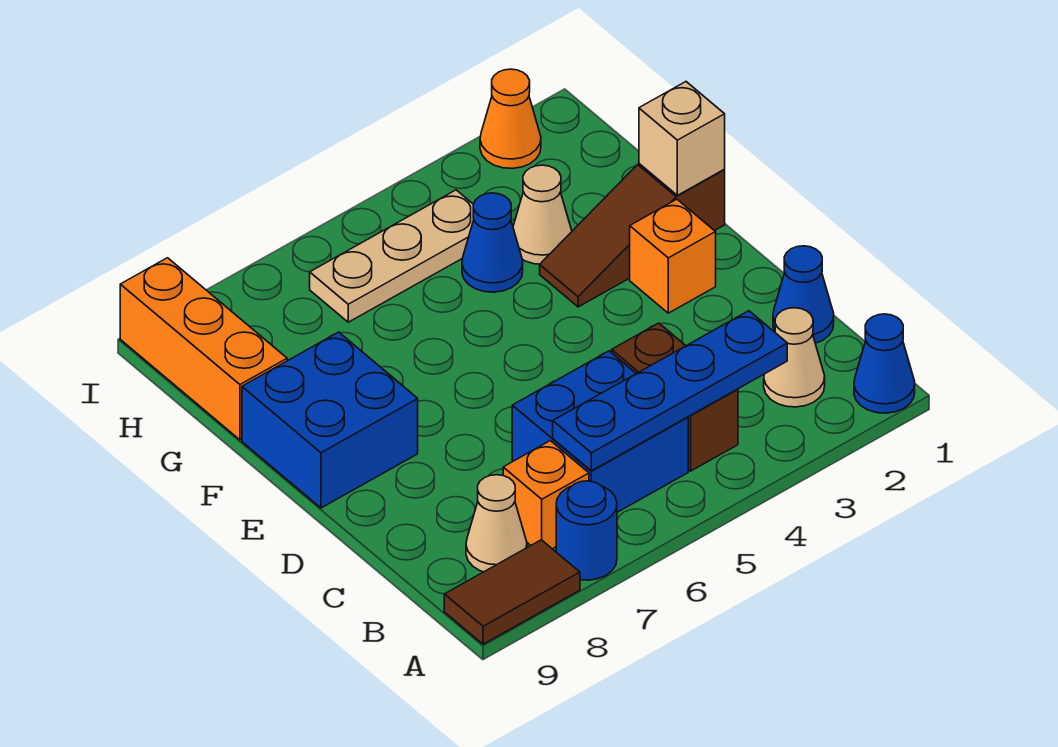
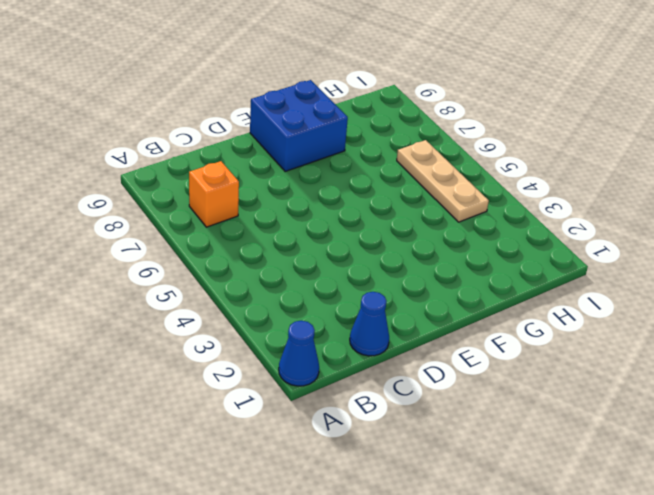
none -> blue 1x1 round brick [556,481,617,580]
none -> brown 1x2 tile [444,540,580,644]
none -> tan 1x1 cone [764,308,825,407]

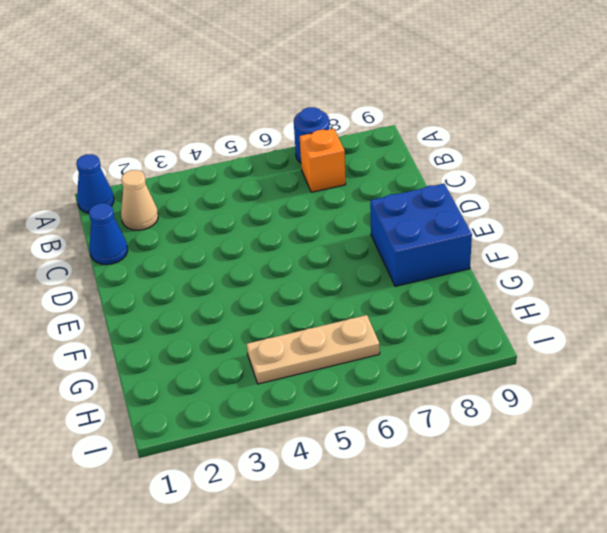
none -> brown 1x2 tile [444,540,580,644]
none -> brown 1x2 brick [612,323,738,471]
none -> blue 2x2 brick [512,351,688,512]

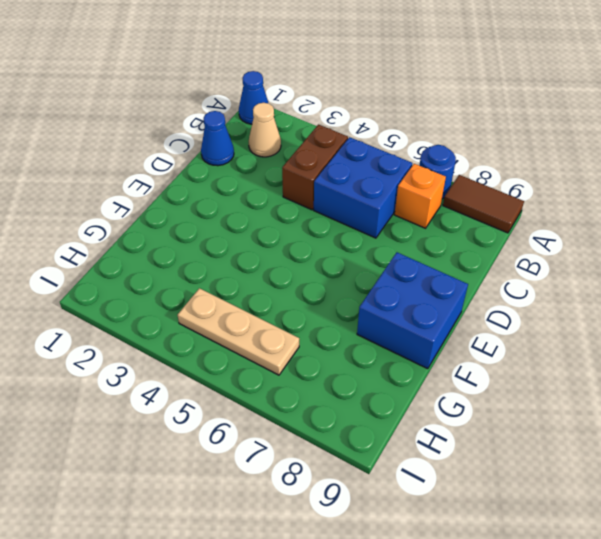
none -> tan 1x1 cone [466,475,527,572]
none -> orange 1x1 brick [630,199,716,313]
none -> brown 1x3 slope [540,164,725,307]

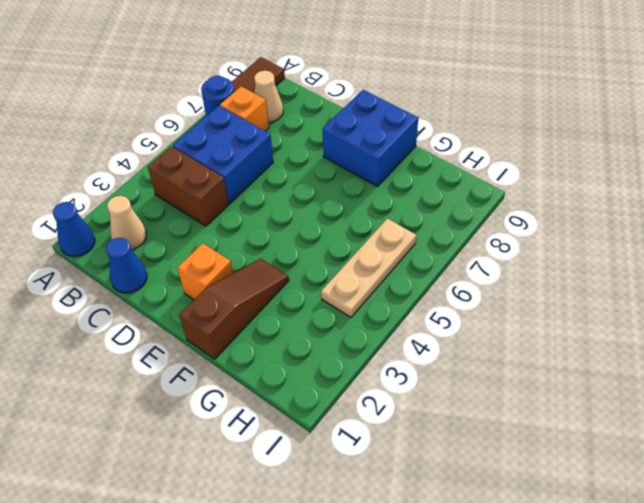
none -> tan 1x1 cone [513,165,572,264]
none -> blue 1x1 cone [462,193,523,292]
none -> orange 1x3 brick [120,258,287,440]

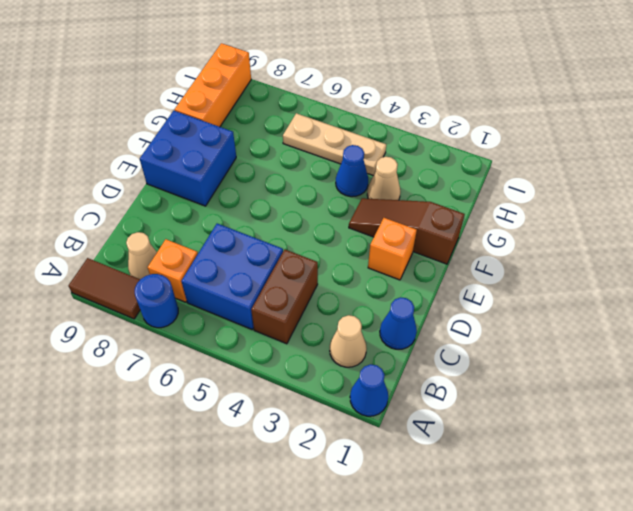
none -> orange 1x1 cone [480,69,541,168]
none -> blue 1x4 plate [553,311,787,471]
none -> tan 1x1 brick [639,82,725,195]

